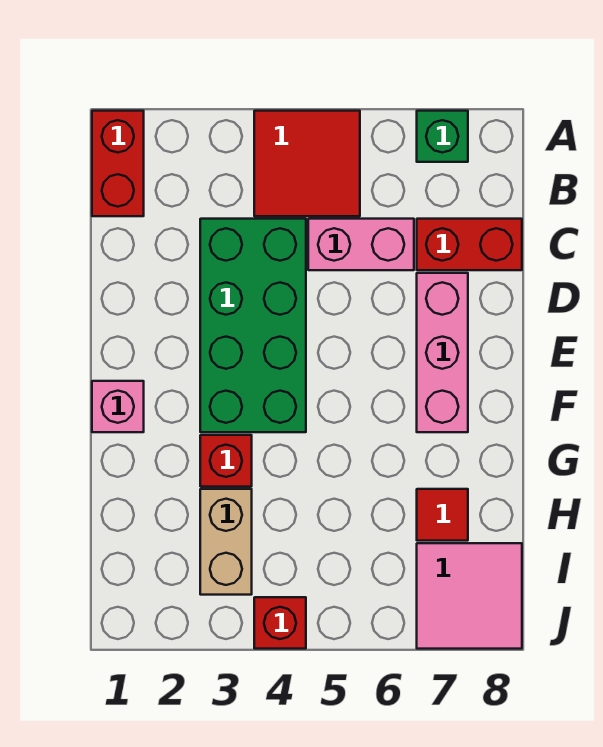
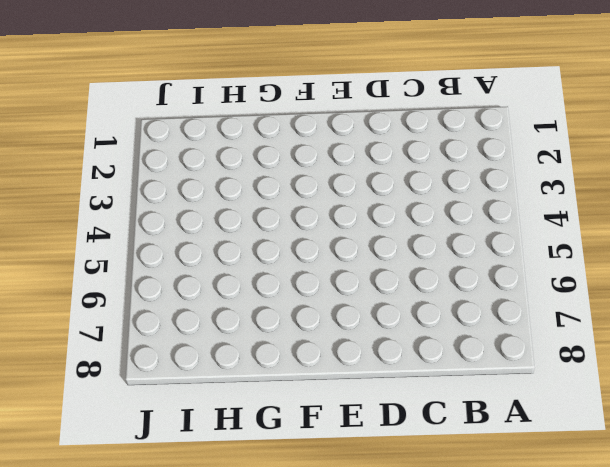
none -> red 1x2 brick [92,111,144,216]
none -> red 2x2 tile [254,111,360,216]
none -> green 1x1 brick [417,111,468,162]

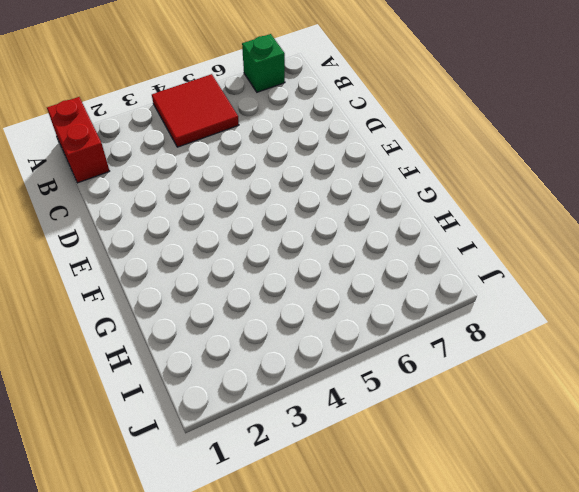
none -> green 2x4 brick [200,219,306,432]
none -> pink 1x2 brick [308,219,414,270]
none -> red 1x2 brick [417,219,522,270]

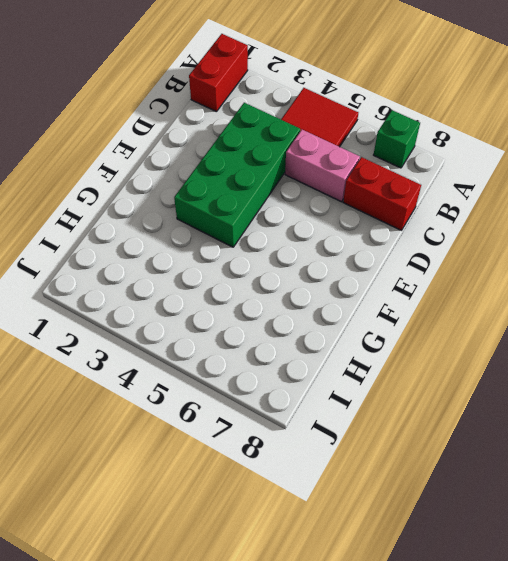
none -> pink 1x3 brick [417,273,468,432]
none -> pink 1x1 brick [92,381,144,432]
none -> red 1x1 brick [200,435,252,487]

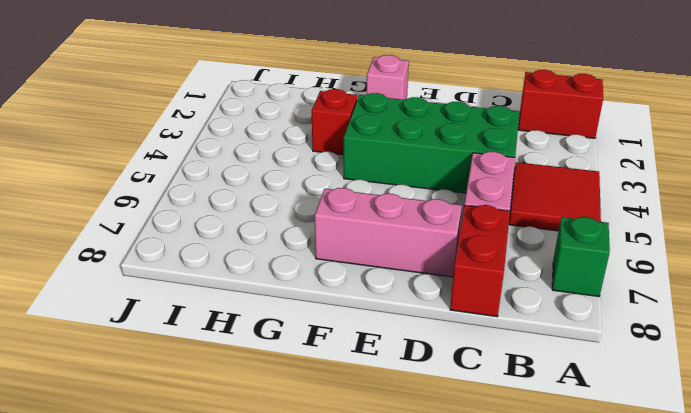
none -> tan 1x2 brick [200,489,252,595]
none -> red 1x1 tile [417,489,468,541]
none -> pink 2x2 tile [417,543,522,649]

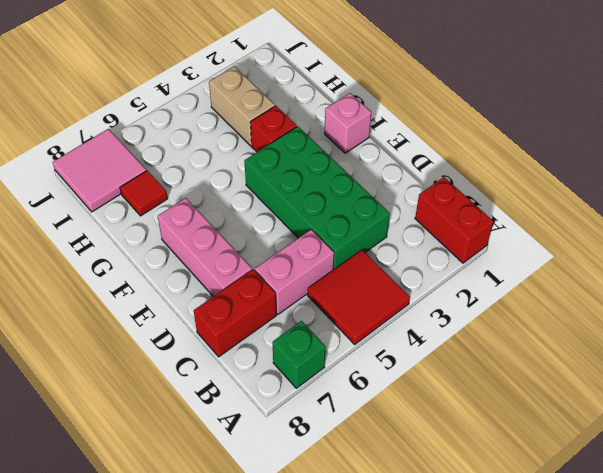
none -> red 1x1 brick [254,597,306,649]

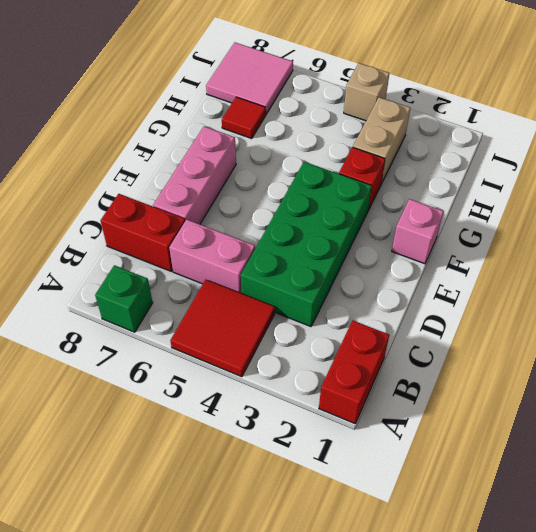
tan 1x1 brick [344,63,389,121] -> red 1x1 brick [254,597,306,649]

